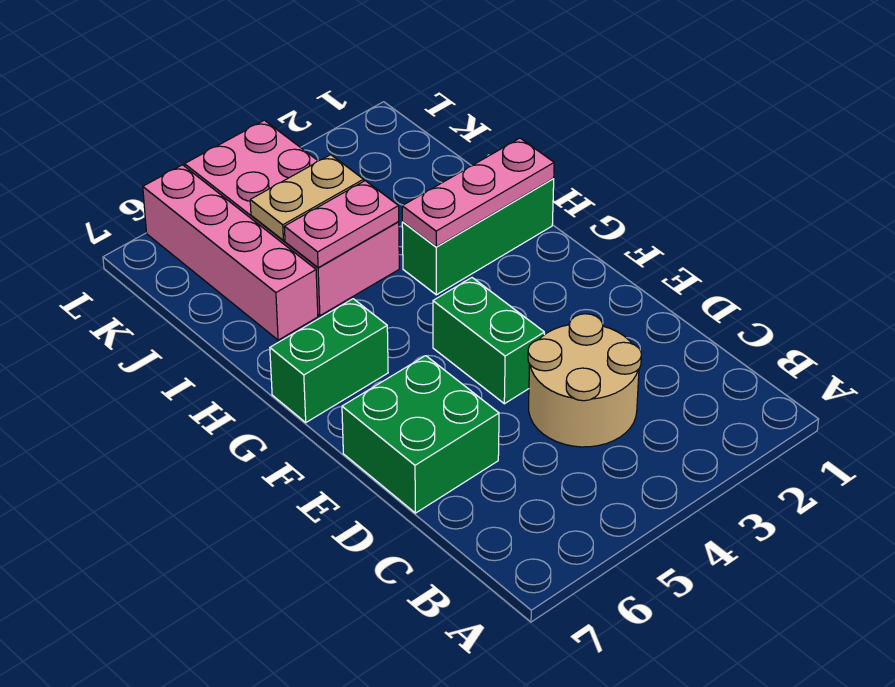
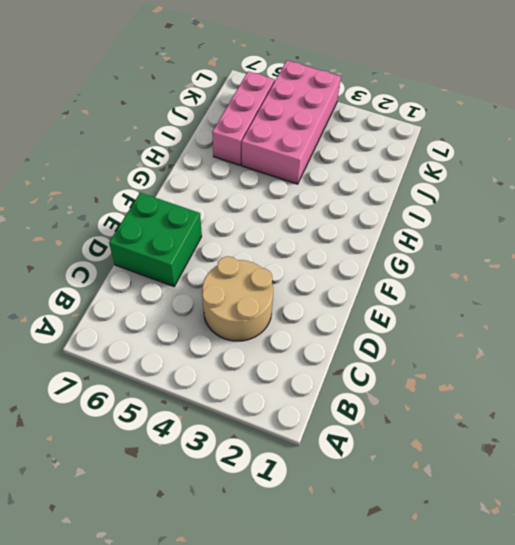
pink 1x3 brick [212,71,275,165] -> pink 1x4 brick [143,165,318,340]
none -> green 1x2 brick [433,278,544,404]
none -> green 1x2 brick [270,299,388,422]

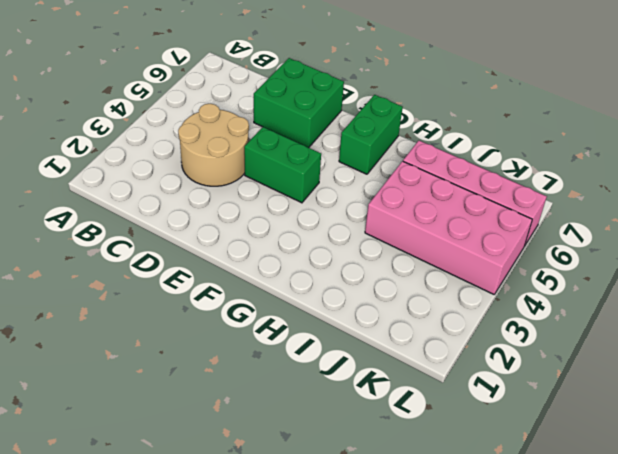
none -> green 1x3 brick [402,178,554,295]
none -> pink 1x3 plate [402,138,554,247]

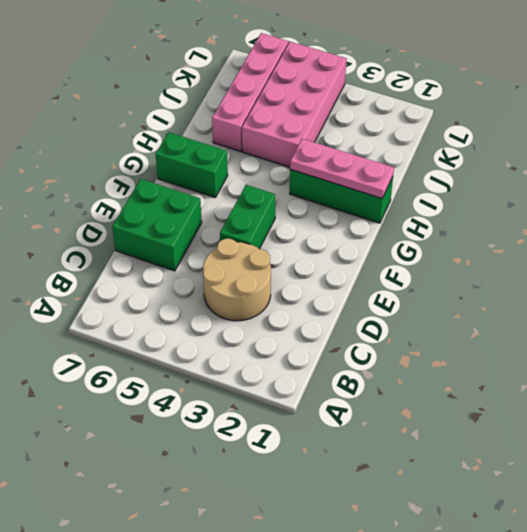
none -> pink 1x2 plate [284,181,399,268]
none -> tan 1x2 plate [250,155,364,241]

